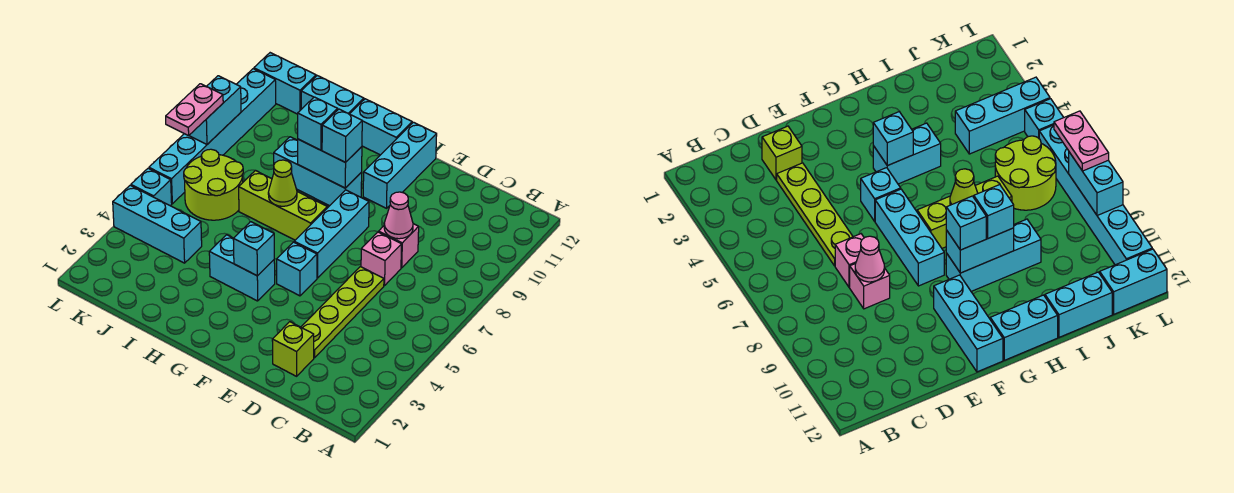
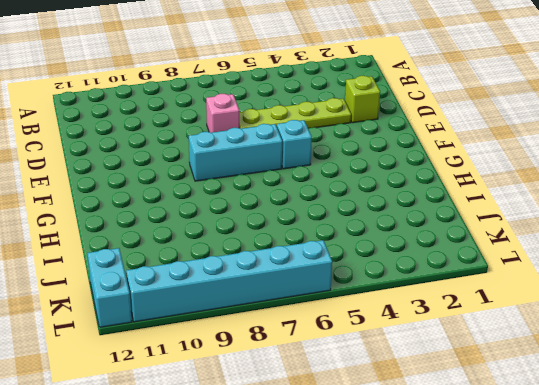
none -> pink 1x1 brick [379,224,419,268]
none -> cyan 1x3 brick [363,122,437,208]
none -> cyan 1x2 brick [209,235,275,301]

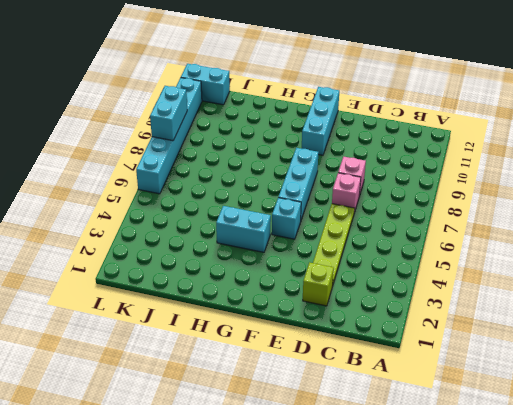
none -> lime 1x3 brick [239,170,327,240]
none -> cyan 1x3 brick [274,137,362,206]
none -> cyan 1x2 brick [350,99,412,155]

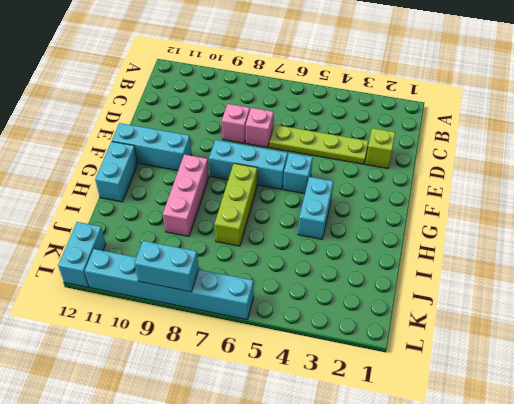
pink 1x3 brick [163,154,209,236] -> cyan 1x3 brick [274,137,362,206]
none -> cyan 1x2 brick [301,76,364,114]
none -> cyan 1x3 brick [113,185,202,263]
none -> lime 2x2 round brick [184,149,243,220]

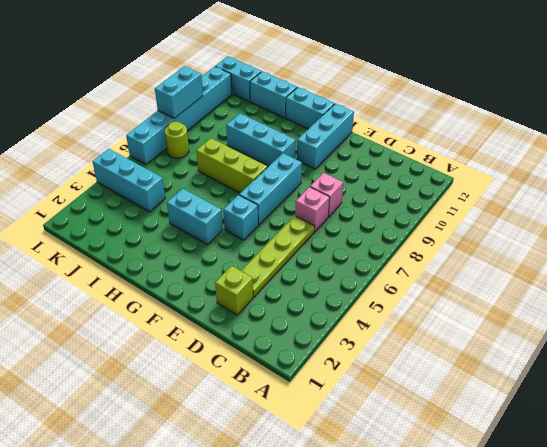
lime 1x1 round brick [165,122,189,158] -> lime 2x2 round brick [184,149,243,220]
none -> cyan 1x1 brick [131,168,172,206]
none -> pink 1x1 cone [384,192,413,239]
none -> cyan 1x1 brick [233,222,274,276]

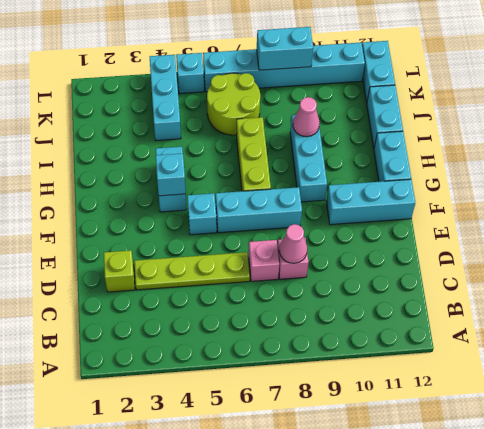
pink 1x1 cone [293,97,320,137] -> none
none -> cyan 1x2 brick [297,139,362,188]
none -> lime 1x1 cone [268,160,297,206]
none -> cyan 1x1 brick [322,109,362,162]

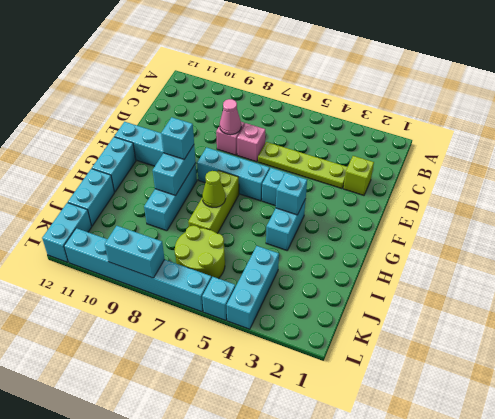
none -> cyan 1x1 brick [298,97,338,150]
none -> pink 1x2 plate [166,84,223,136]

